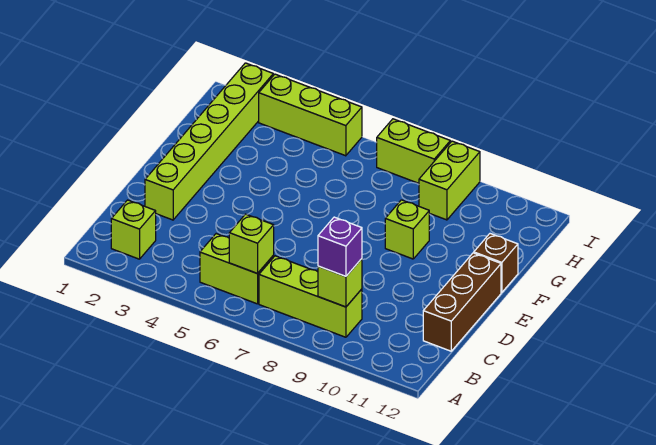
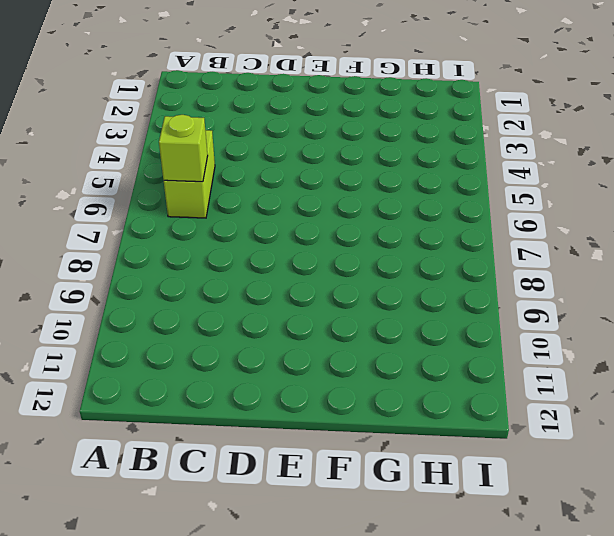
none -> lime 1x1 brick [111,200,156,259]
none -> lime 1x3 brick [259,256,362,337]
none -> brown 1x3 brick [423,253,501,351]

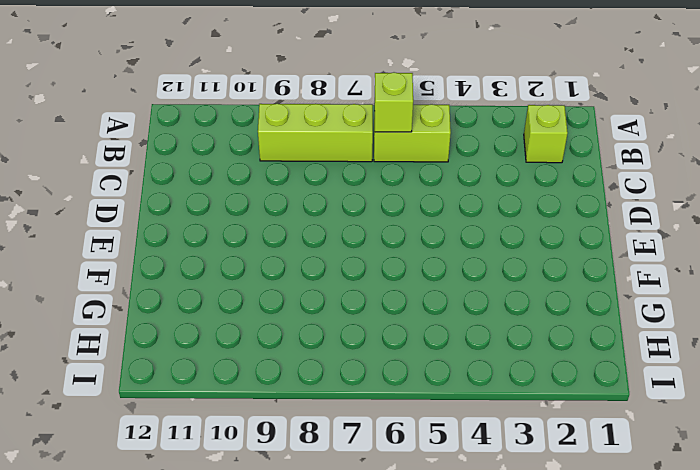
none -> brown 1x3 brick [423,253,501,351]
none -> lime 1x6 brick [145,63,273,220]
none -> lime 1x1 brick [385,200,429,259]

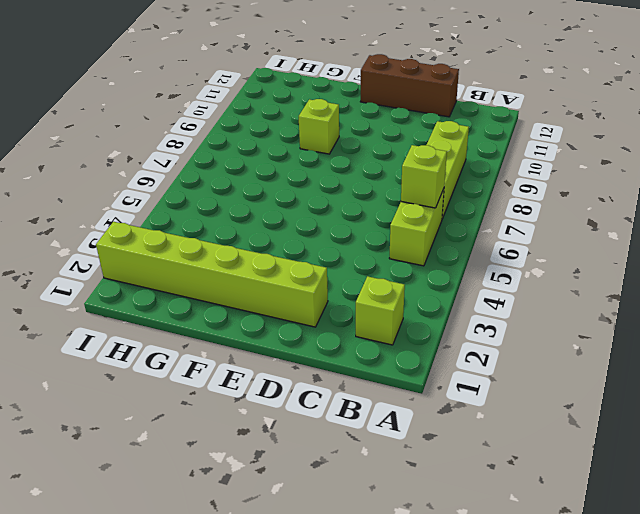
none -> brown 1x1 brick [474,234,518,293]
none -> lime 1x2 brick [419,141,480,220]
none -> lime 1x3 brick [259,74,362,156]

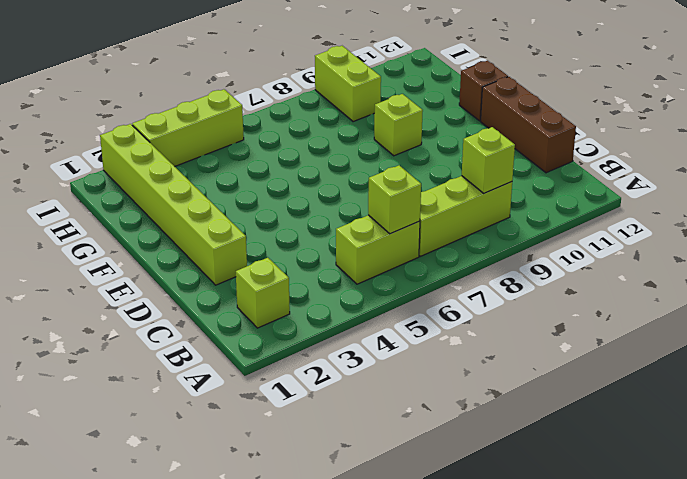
none -> lime 1x2 brick [377,119,450,183]
none -> purple 1x1 brick [318,217,362,276]

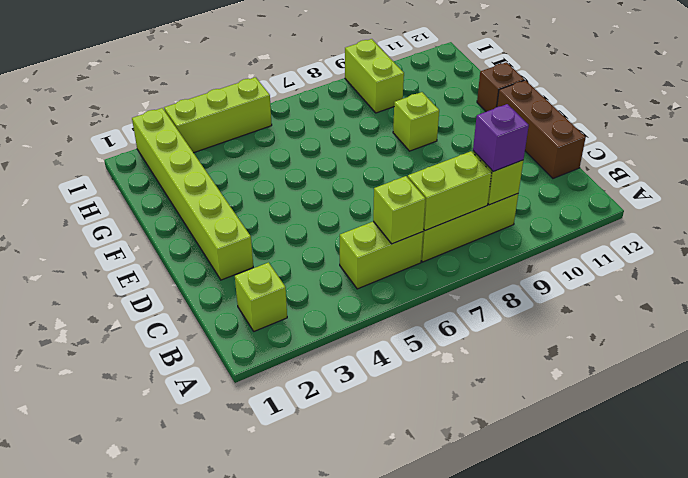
lime 1x2 brick [408,151,491,231] -> lime 1x2 brick moved to [377,119,450,183]

